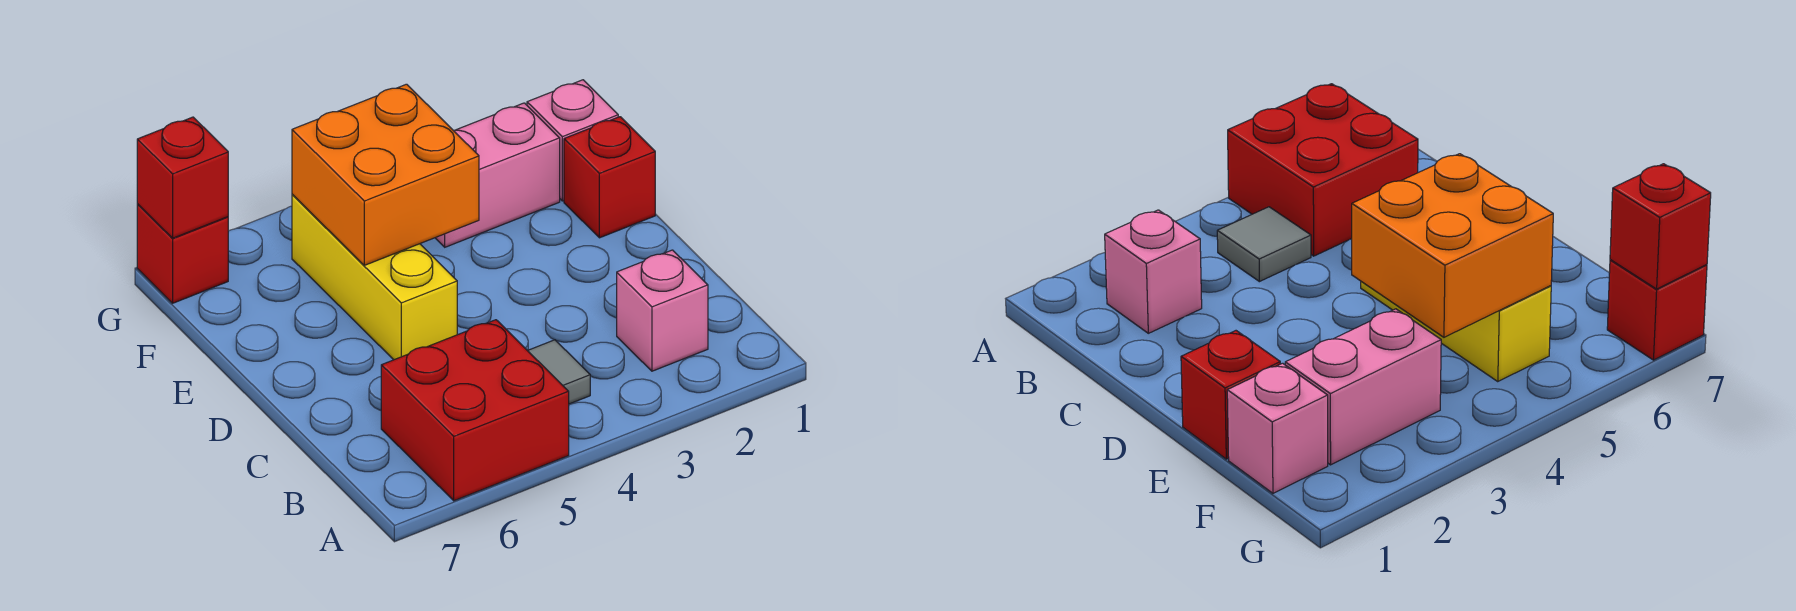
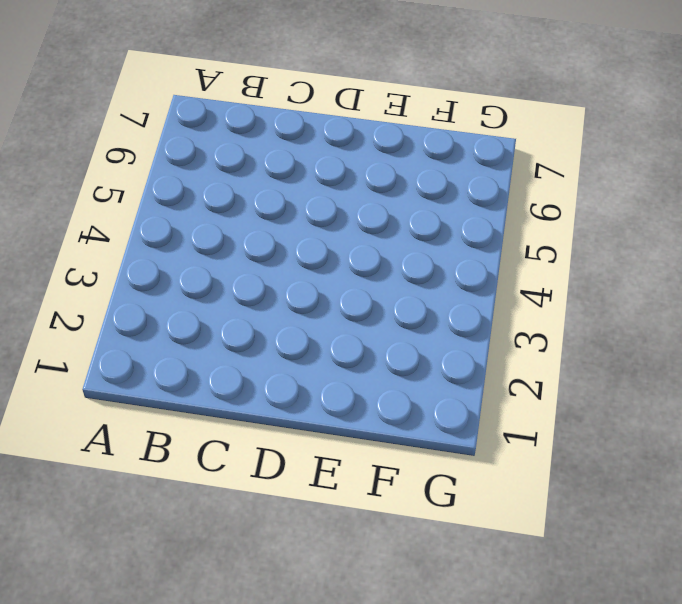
none -> red 2x2 brick [381,320,569,501]
none -> pink 1x1 brick [617,250,708,371]

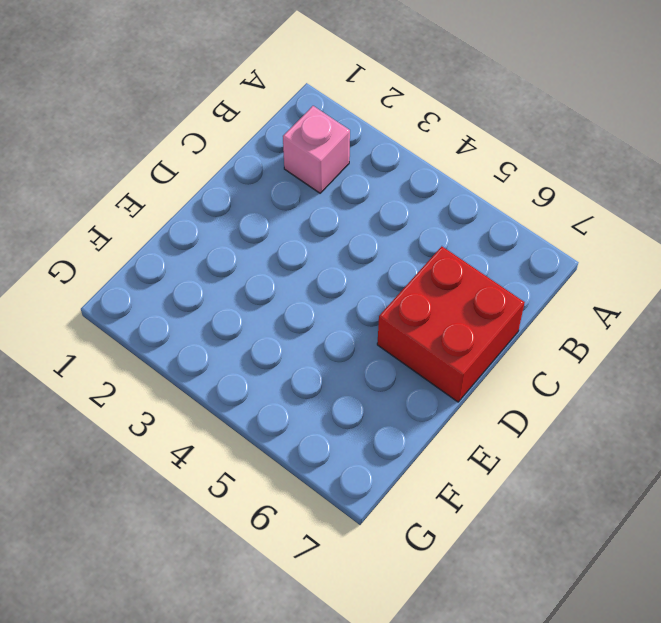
red 2x2 brick [377,246,525,402] -> red 2x2 brick moved to [381,320,569,501]
none -> grey 1x1 tile [528,340,590,404]
none -> yellow 1x3 brick [292,194,457,360]

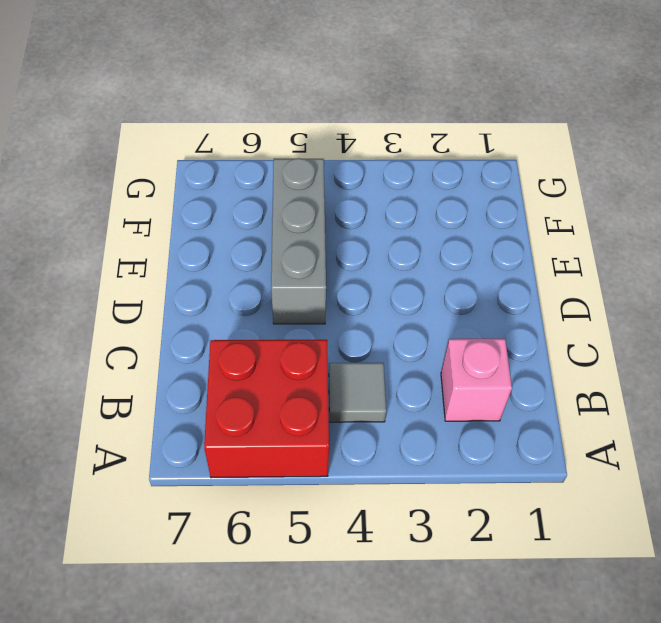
grey 1x3 brick [271,158,326,324] -> yellow 1x3 brick [292,194,457,360]
none -> red 1x1 brick [564,117,655,238]
none -> pink 1x1 brick [527,80,618,201]

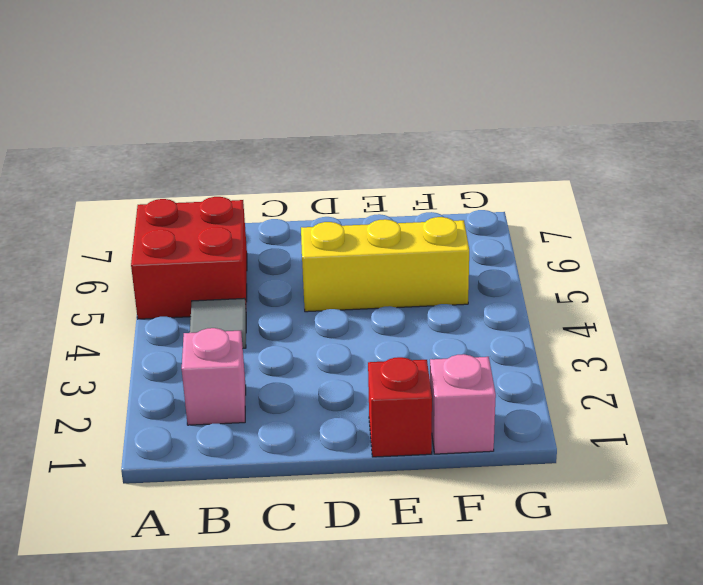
none -> pink 1x2 brick [436,103,560,247]
none -> red 1x1 brick [137,204,228,303]

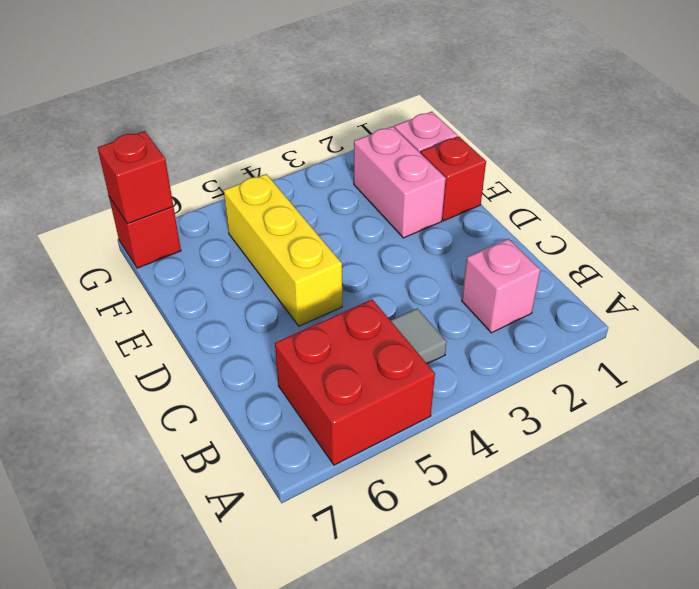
pink 1x2 brick [354,126,446,238] -> pink 1x2 brick turned to [436,103,560,247]
none -> orange 2x2 brick [292,84,479,265]

